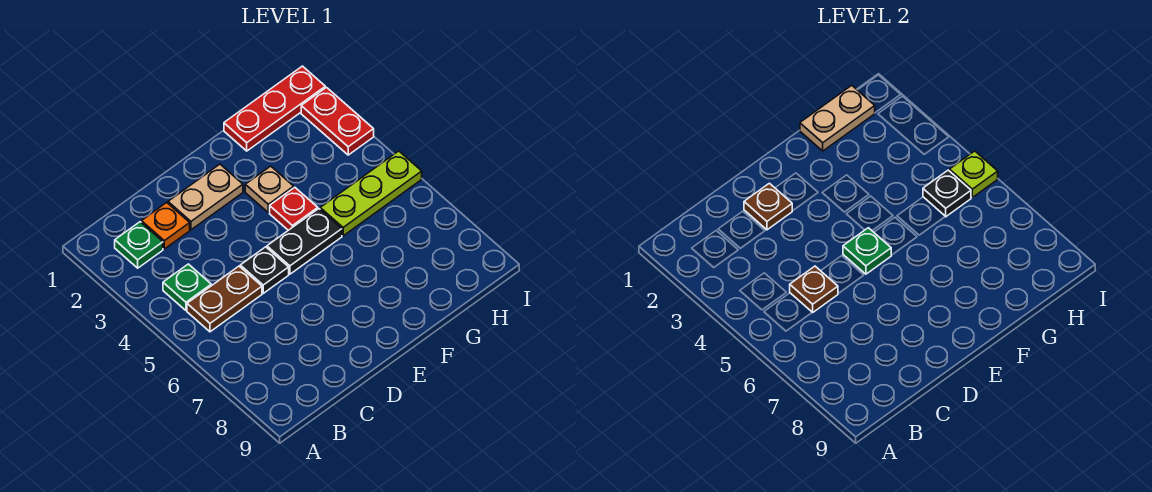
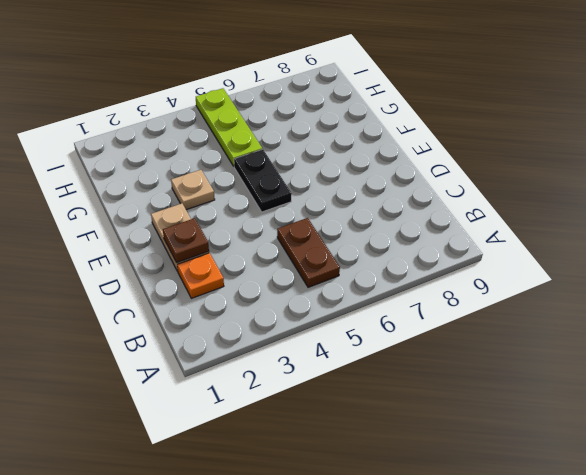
none -> green 1x1 plate [115,222,163,268]
none -> green 1x1 plate [163,264,211,310]
none -> black 1x1 plate [240,247,289,293]

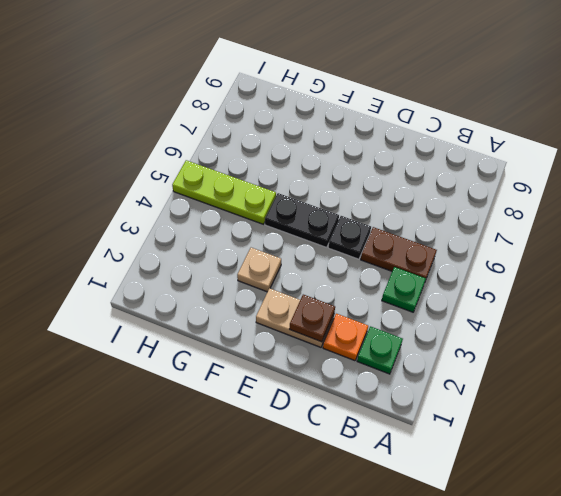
none -> red 1x1 plate [270,187,318,230]
none -> red 1x3 plate [224,66,325,151]
none -> red 1x2 plate [301,88,374,155]

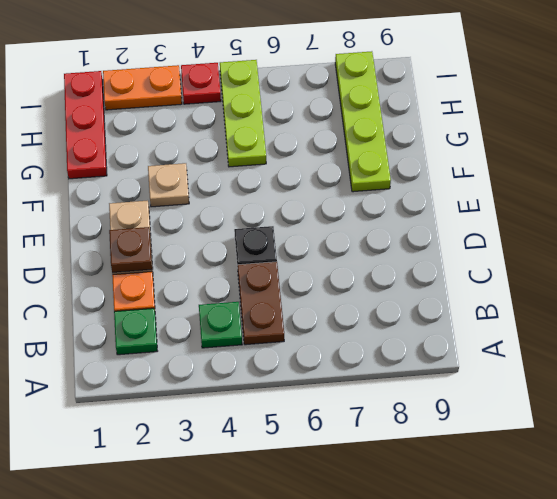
lime 1x4 plate [335,51,391,192] -> none
orange 1x2 plate [103,65,182,110] -> red 1x2 plate [301,88,374,155]
red 1x1 plate [181,63,221,104] -> red 1x1 plate moved to [270,187,318,230]
none -> black 1x2 plate [267,209,342,274]
none -> brown 1x1 plate [790,266,838,313]
none -> green 1x1 plate [843,228,891,274]

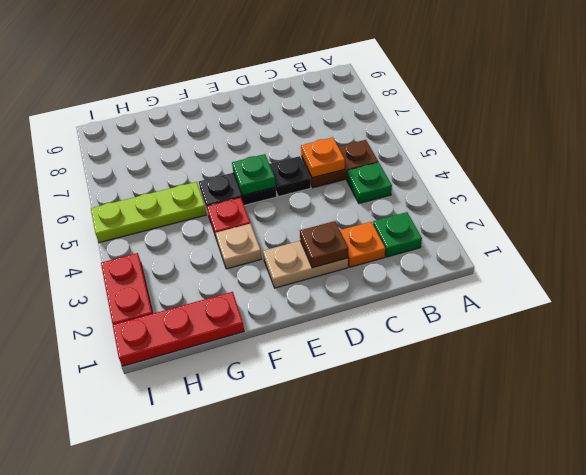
orange 1x1 plate [301,137,345,178] -> brown 1x1 plate [790,266,838,313]
none -> tan 1x2 plate [800,85,875,151]
none -> black 1x1 plate [923,170,971,217]
none -> lime 1x1 plate [949,151,998,197]

